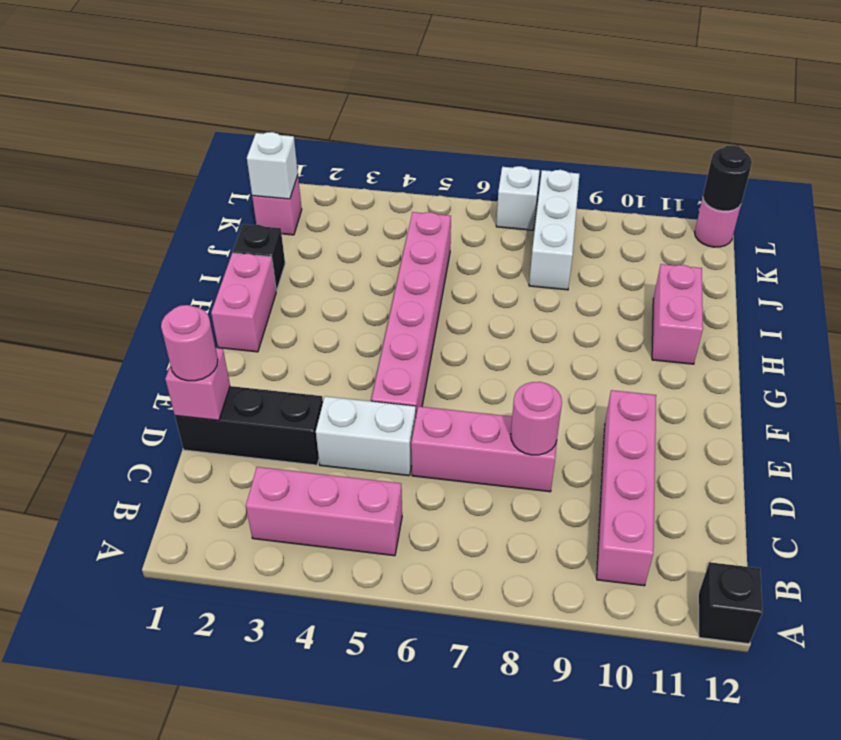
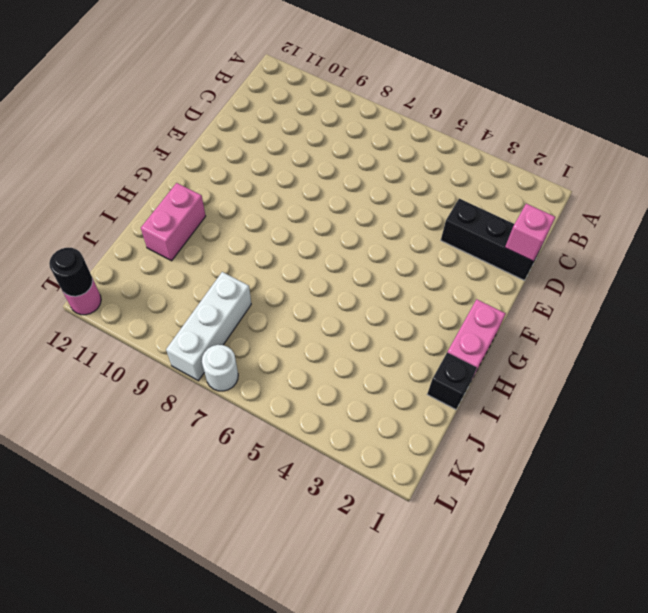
white 1x1 round brick [202,345,238,391] -> white 1x1 brick [496,166,540,230]
none -> black 1x1 brick [698,562,762,644]
none -> pink 1x3 brick [246,467,402,556]
none -> pink 1x4 brick [597,390,656,586]

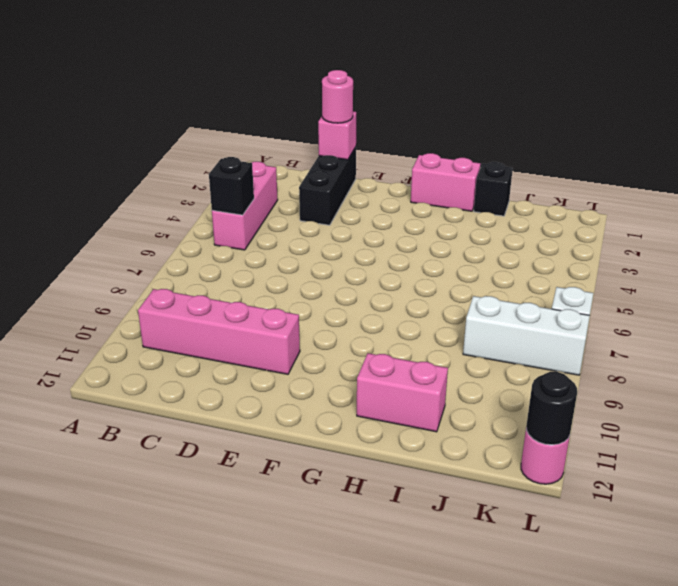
black 1x1 brick [209,157,254,215] -> black 1x1 brick moved to [698,562,762,644]
none -> white 1x2 brick [316,396,416,476]
none -> pink 1x3 brick [411,406,557,492]
none -> pink 1x6 brick [371,212,451,414]

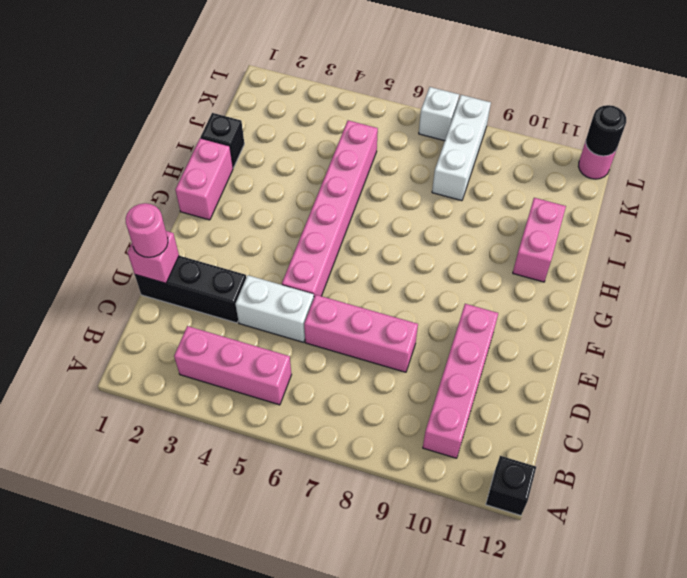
none -> pink 1x1 brick [252,176,302,235]
none -> pink 1x1 round brick [511,382,562,455]
none -> white 1x1 brick [247,132,298,199]

